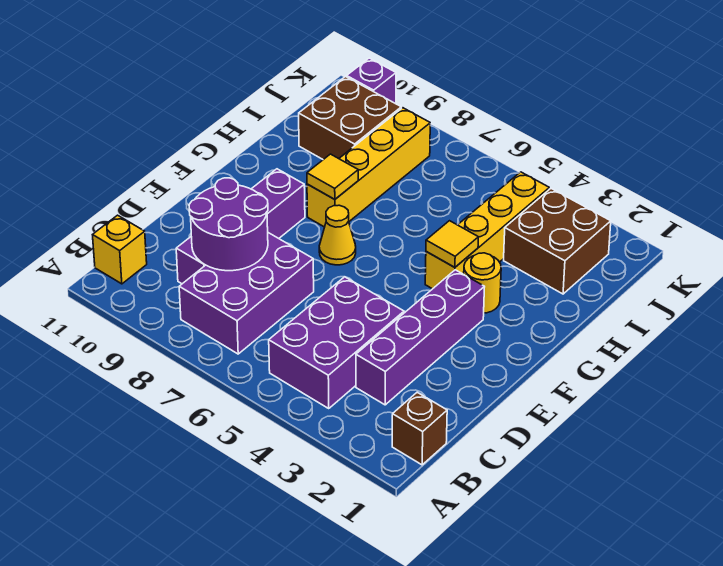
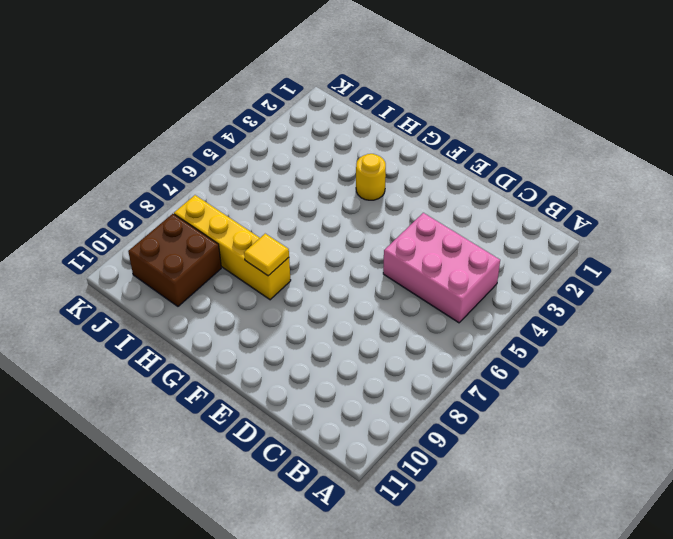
pink 2x3 brick [383,213,500,323] -> purple 2x3 brick [269,277,404,408]
none -> brown 1x1 brick [392,392,447,465]
none -> purple 2x3 brick [179,233,314,354]
none -> yellow 1x1 brick [93,215,147,284]

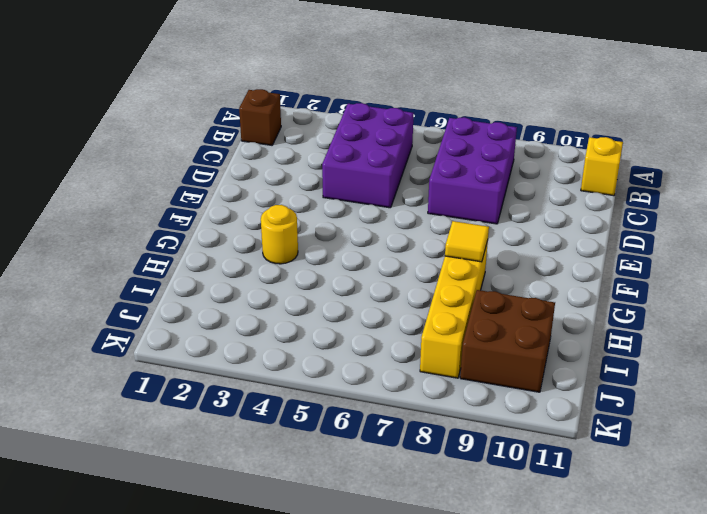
none -> purple 1x4 brick [356,270,484,405]
none -> purple 1x4 brick [176,169,305,284]
none -> yellow 1x1 cone [319,205,356,265]

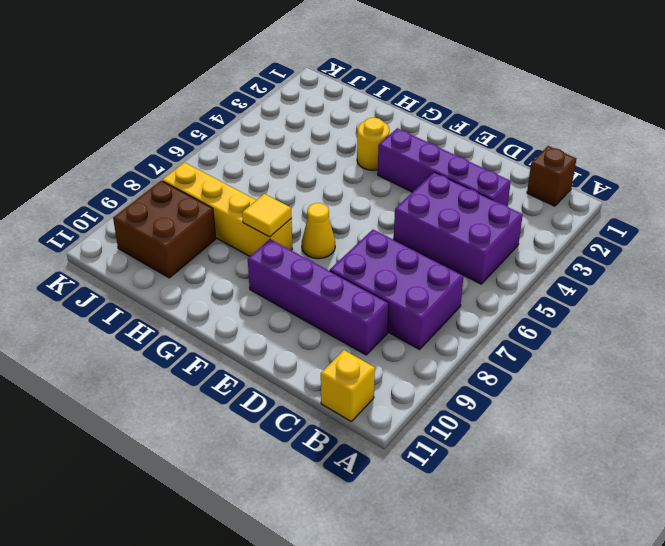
none -> yellow 1x4 brick [425,172,549,289]
none -> brown 2x2 brick [504,189,611,294]
none -> purple 1x1 brick [347,58,396,104]

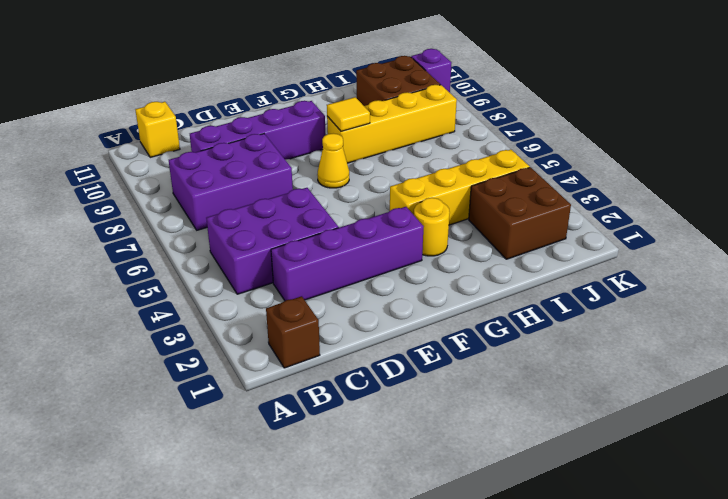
none -> purple 2x2 round brick [189,178,268,271]
none -> yellow 1x1 tile [426,221,478,267]

